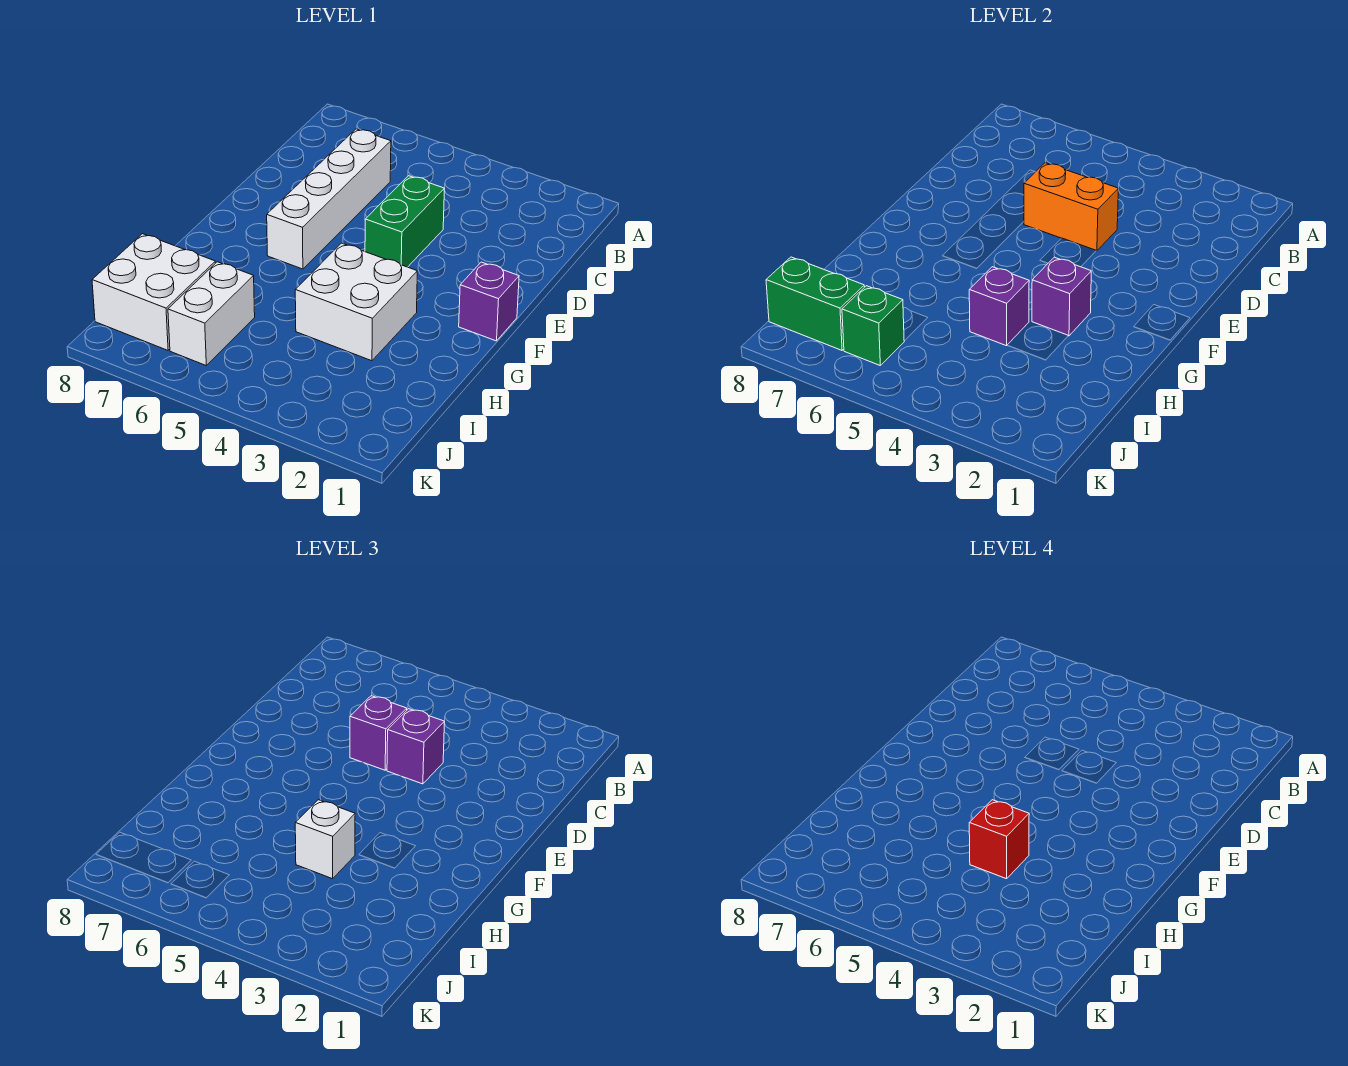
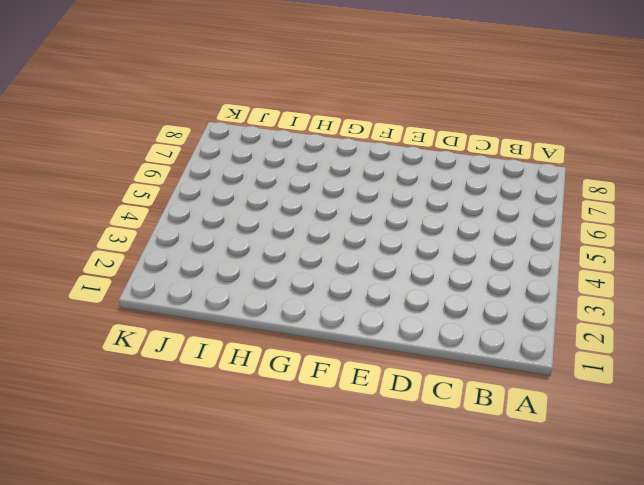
none -> white 1x4 brick [267,129,391,269]
none -> green 1x2 brick [365,176,444,267]
none -> purple 1x1 brick [459,262,519,341]

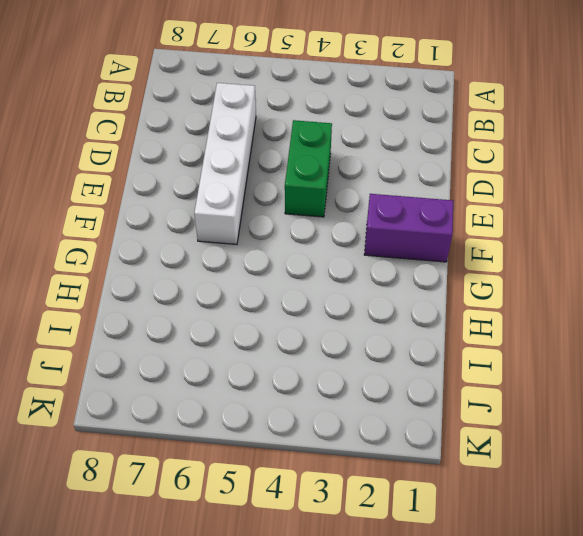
purple 1x2 brick [364,194,454,262] -> purple 1x1 brick [459,262,519,341]
none -> white 2x2 brick [295,243,417,361]
none -> white 1x2 brick [168,262,255,365]
none -> white 2x2 brick [92,234,215,350]

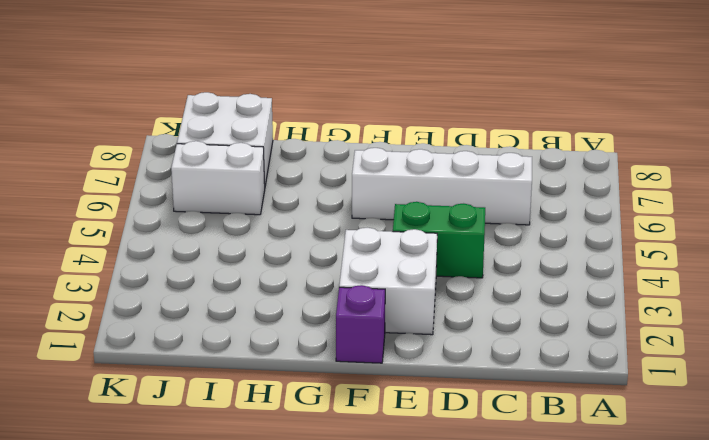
white 2x2 brick [339,228,437,335] -> white 2x2 brick moved to [295,243,417,361]
none -> orange 1x2 brick [1024,163,1118,251]
none -> purple 1x1 brick [1032,257,1091,336]
none -> purple 1x1 brick [969,267,1029,346]

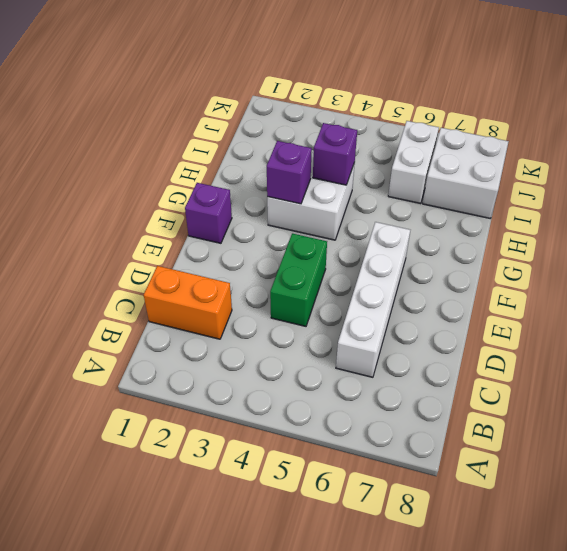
orange 1x2 brick [144,266,232,339] -> orange 1x2 brick moved to [1024,163,1118,251]
none -> green 1x1 brick [842,286,904,365]
none -> green 1x2 brick [766,257,865,350]
none -> purple 1x1 brick [387,709,444,784]

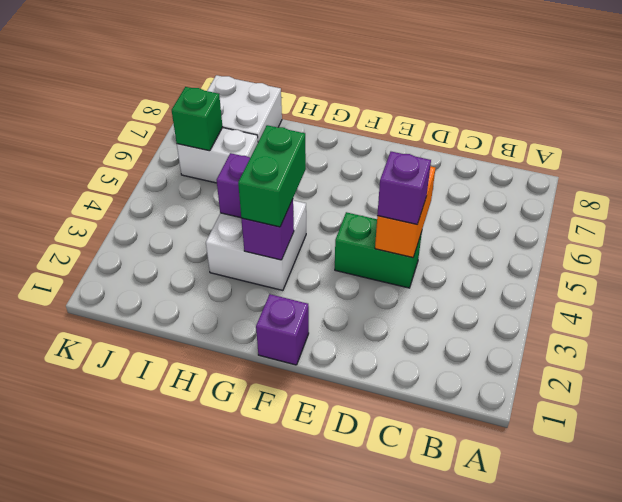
green 1x2 brick [238,125,306,227] -> green 1x2 brick moved to [766,257,865,350]
none -> white 1x4 brick [267,129,391,269]
none -> purple 1x1 brick [350,696,407,770]
none -> white 1x1 brick [295,800,355,879]

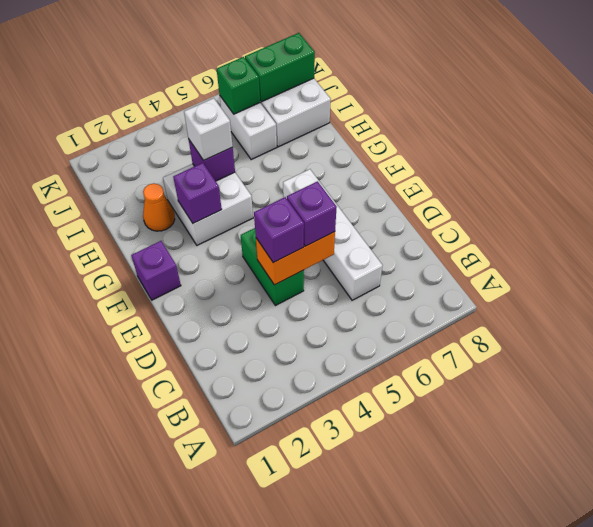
orange 1x1 cone [143,183,175,231] -> none
none -> red 1x1 brick [969,800,1029,879]

